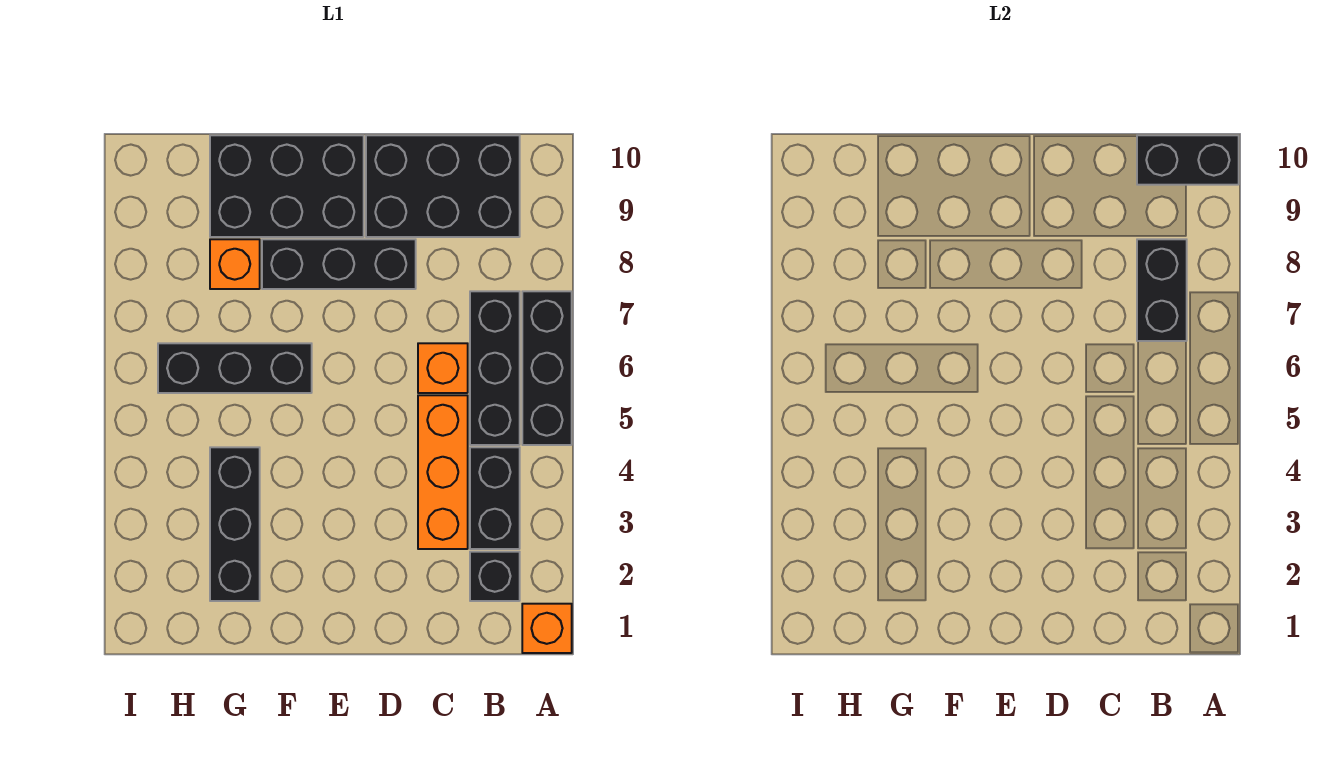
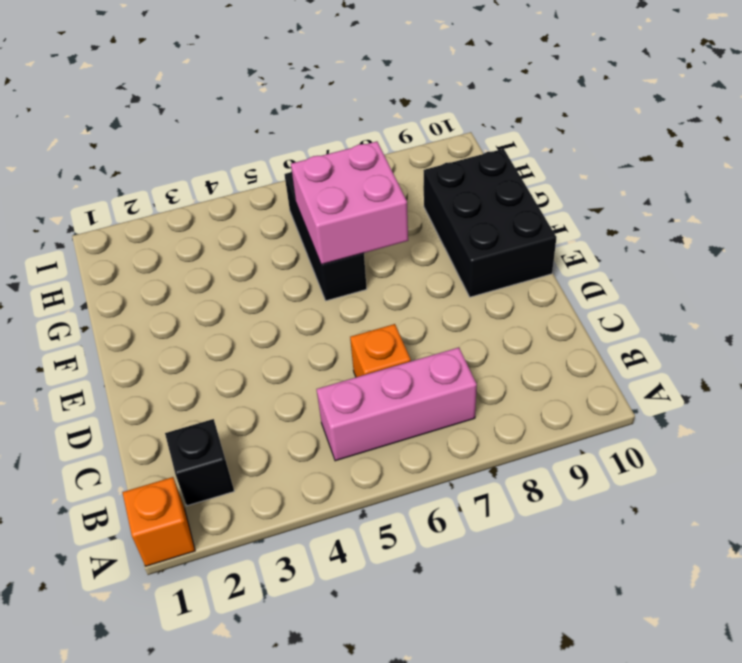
pink 1x3 brick [316,347,477,461] -> black 1x3 brick [470,291,520,445]
pink 2x2 brick [291,141,408,265] -> none
none -> black 1x3 brick [522,291,572,445]
none -> black 1x2 brick [470,447,520,549]
none -> black 2x3 brick [366,135,520,237]

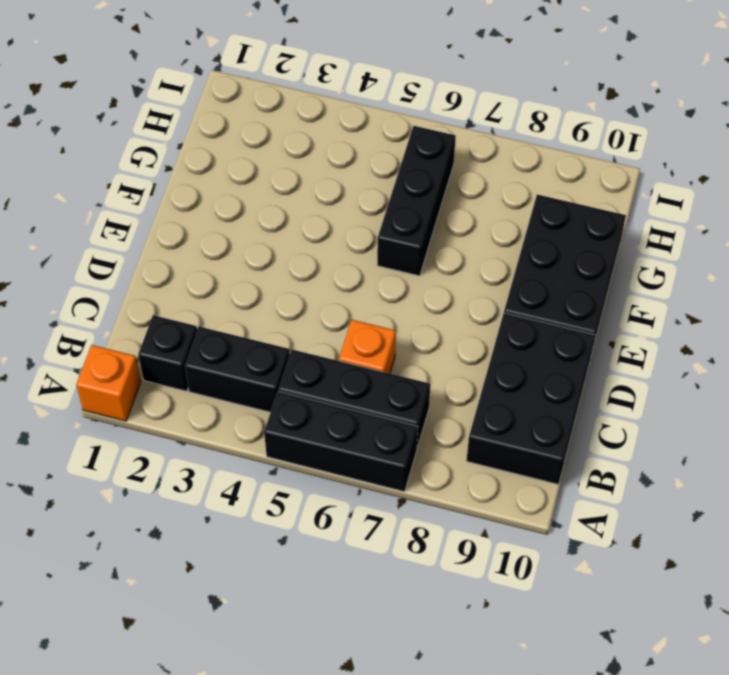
none -> orange 1x3 brick [418,395,468,549]
none -> black 1x3 brick [262,239,416,289]
none -> black 1x3 brick [210,447,260,601]

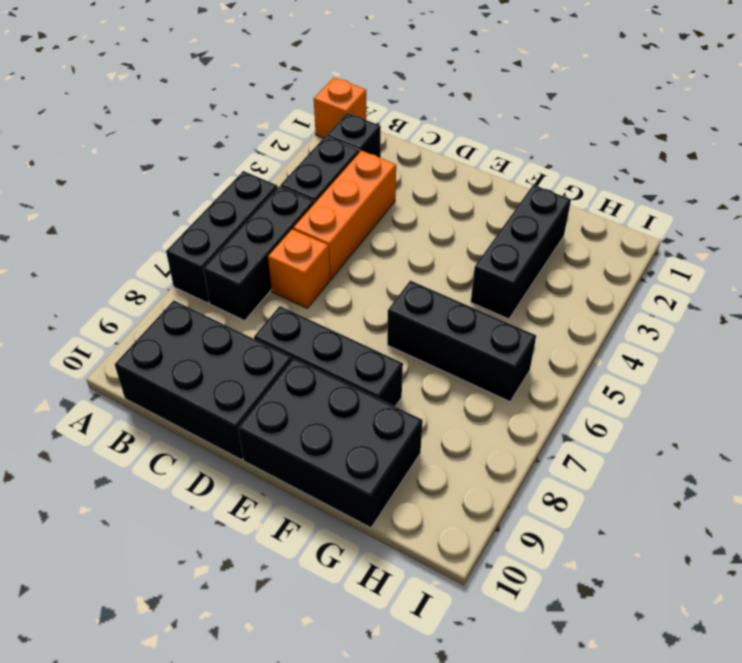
none -> orange 1x1 brick [210,239,260,289]
none -> black 1x2 brick [1137,135,1239,185]
none -> black 1x2 brick [1137,239,1187,341]

